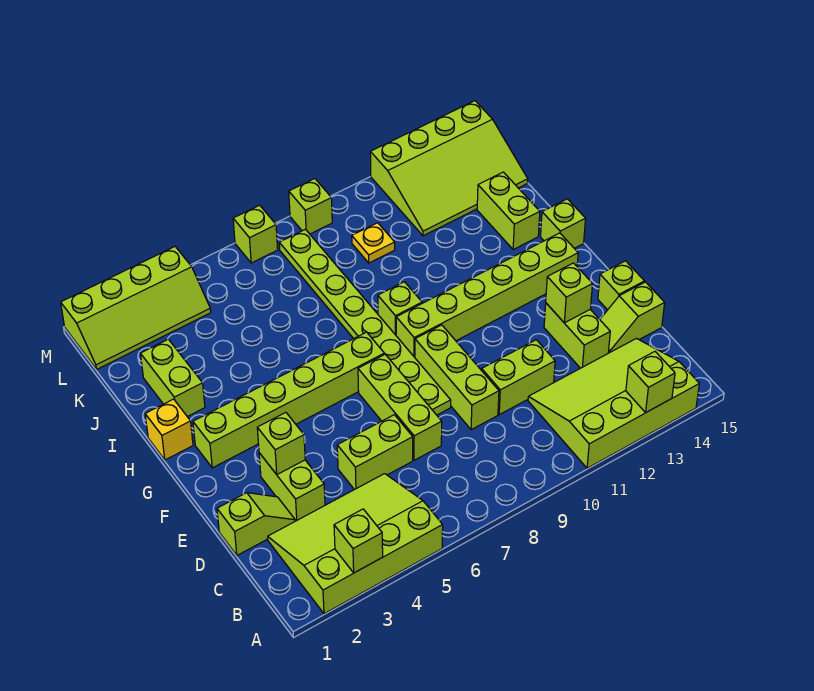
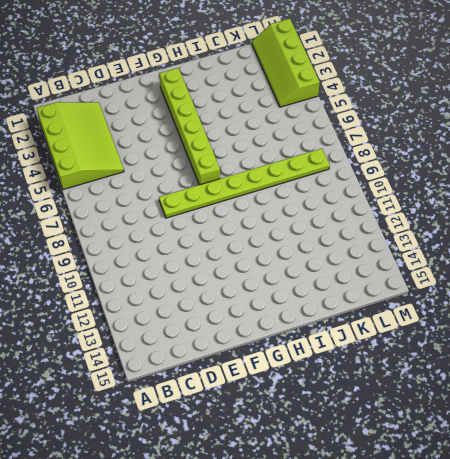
none -> lime 3x4 slope [528,338,699,468]
none -> lime 1x2 slope [217,493,295,555]
none -> lime 1x2 brick [259,453,325,521]

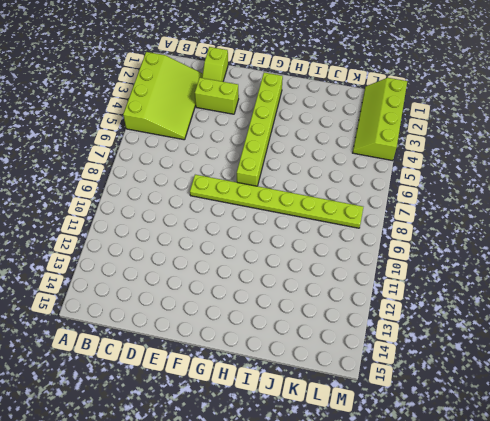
none -> lime 3x4 slope [528,338,699,468]
none -> lime 1x2 brick [337,415,413,490]
none -> lime 1x3 brick [358,354,442,460]

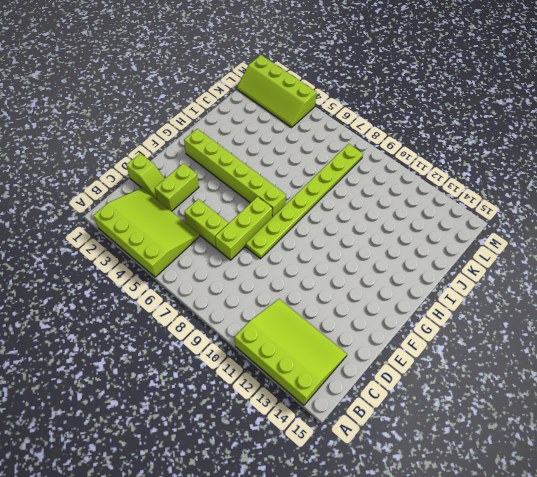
none -> lime 1x3 brick [415,325,499,430]
none -> lime 1x2 brick [482,340,555,414]
none -> lime 1x2 brick [544,303,610,368]

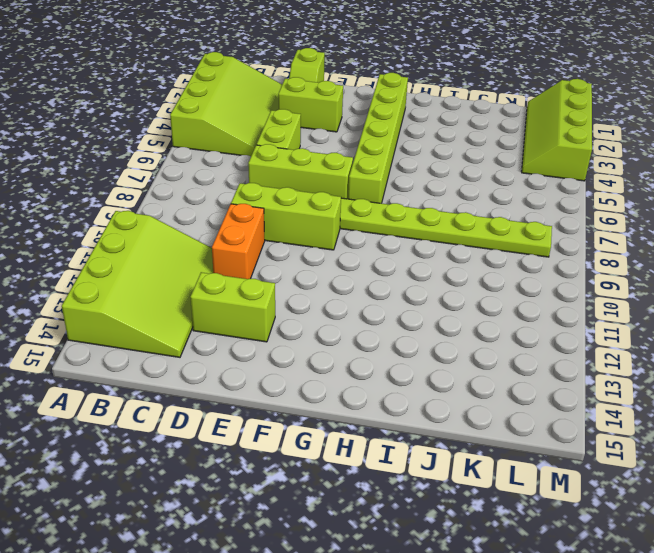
orange 1x2 brick [212,204,265,279] -> lime 1x2 brick [482,340,555,414]
none -> lime 1x2 slope [600,282,665,353]
none -> lime 1x1 brick [598,261,644,310]
none -> lime 1x6 brick [396,233,578,357]

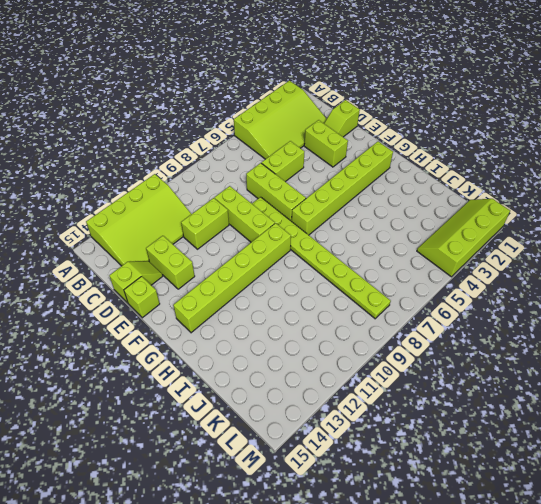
none -> yellow 1x1 brick [145,399,193,460]
none -> lime 1x1 brick [378,282,422,335]
none -> lime 1x1 brick [541,199,586,248]

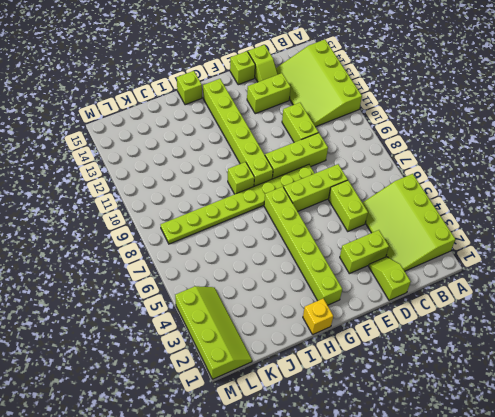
none -> lime 1x2 brick [140,339,205,417]
none -> lime 1x2 brick [477,172,540,250]
none -> yellow 1x1 plate [352,223,395,263]

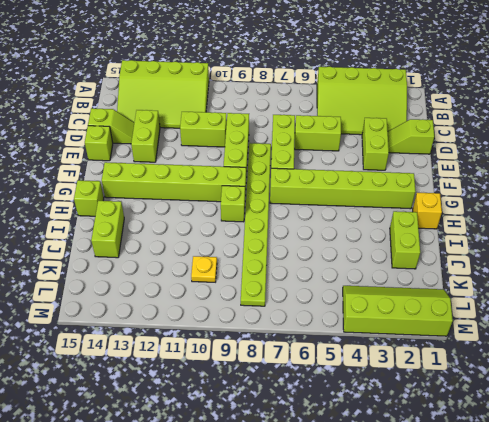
none -> lime 3x4 slope [370,101,528,236]
none -> lime 1x1 brick [233,205,278,263]
none -> lime 1x1 brick [289,179,332,234]

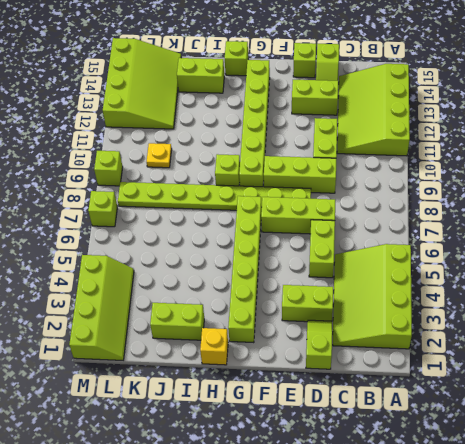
none -> lime 1x1 brick [334,509,383,573]
none -> lime 1x1 brick [626,352,675,412]
none -> lime 1x1 brick [257,412,305,474]

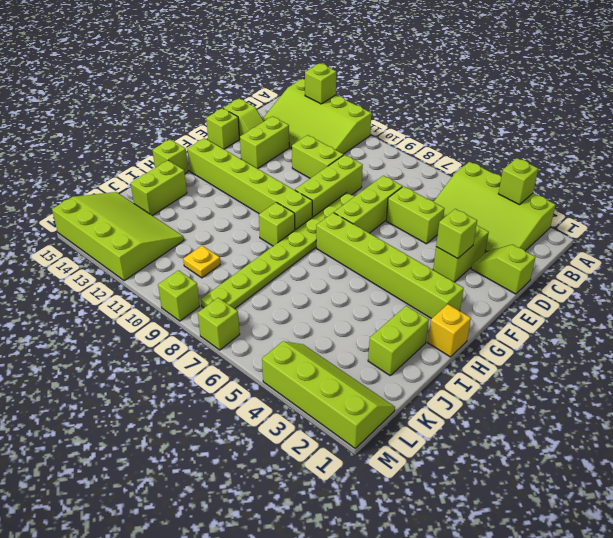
none -> lime 1x1 brick [546,263,593,323]

